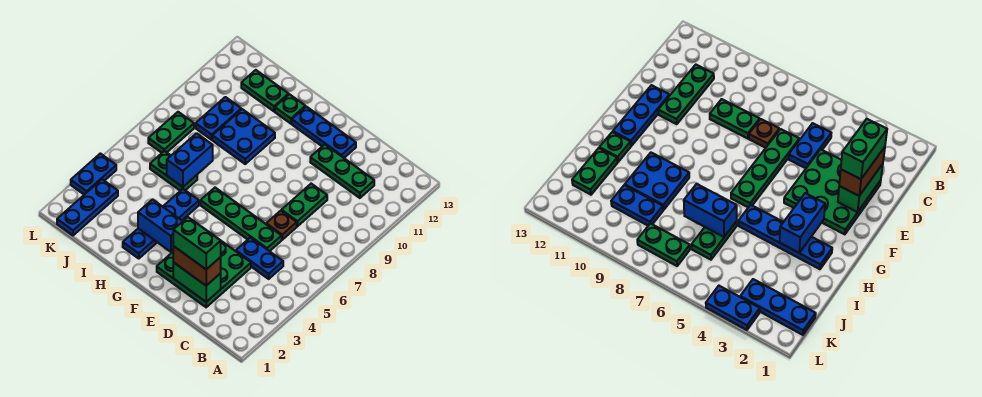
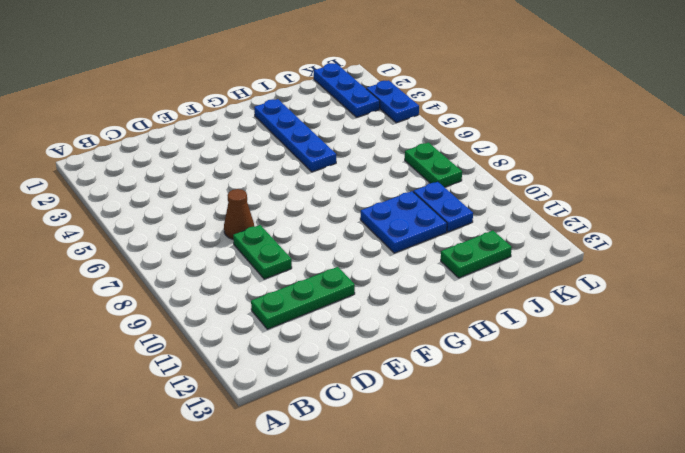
brown 1x1 cone [224,189,254,239] -> brown 1x1 plate [266,211,297,240]
none -> blue 1x2 plate [236,238,283,279]
none -> green 3x3 plate [157,241,251,307]
none -> green 1x4 plate [201,188,282,251]

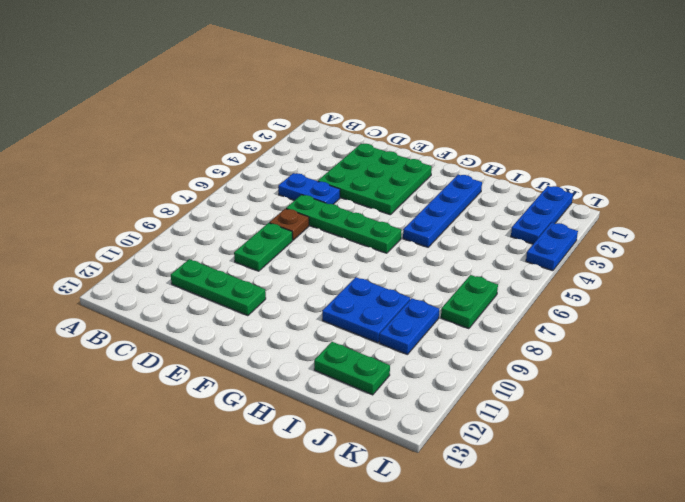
none -> blue 1x3 plate [292,107,356,158]
none -> green 1x1 plate [275,94,305,124]
none -> green 1x2 plate [150,151,197,191]

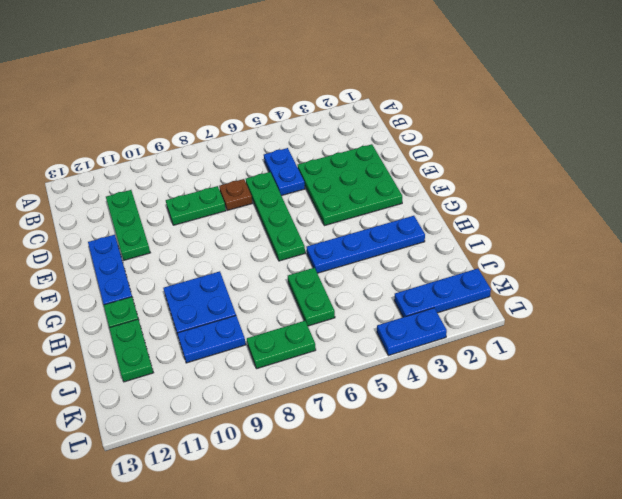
none -> green 1x2 brick [173,262,221,302]
none -> blue 1x2 brick [138,199,183,252]
none -> blue 1x2 brick [167,133,213,187]

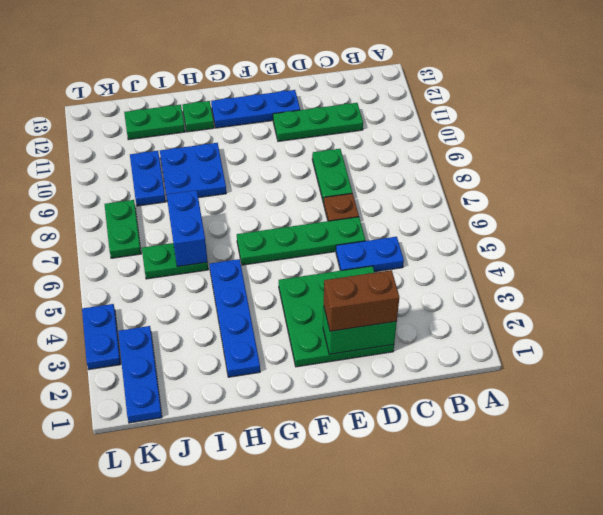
none -> blue 1x2 brick [138,199,183,252]
none -> green 1x2 brick [173,217,221,269]

